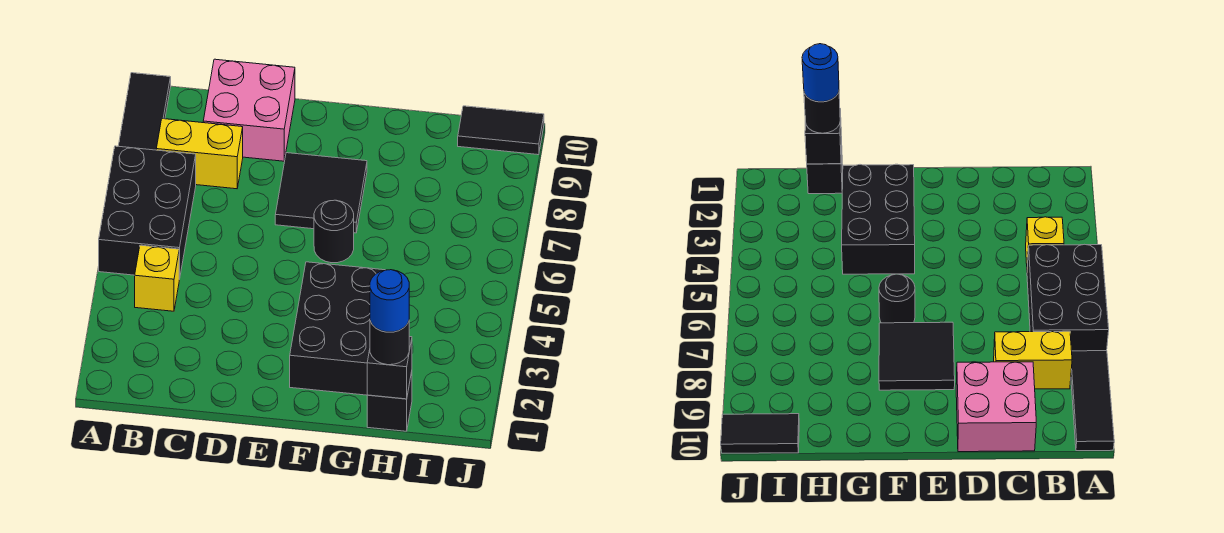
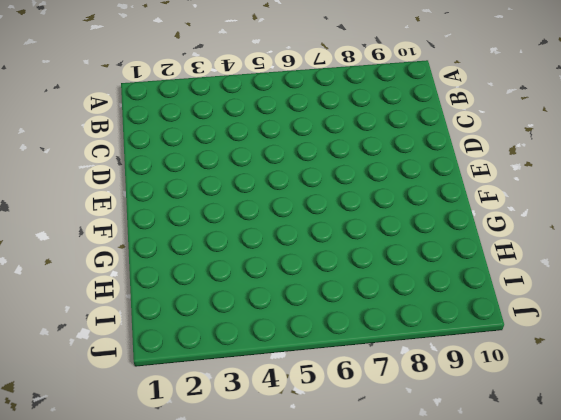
none -> black 2x3 brick [99,146,196,279]
none -> black 1x3 tile [118,73,171,150]
none -> yellow 1x1 brick [135,245,179,311]

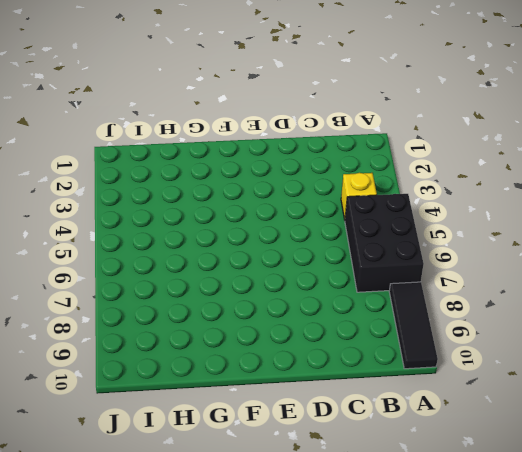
none -> yellow 1x2 brick [156,119,243,189]
none -> pink 2x2 brick [203,59,295,161]
none -> black 2x2 tile [275,153,367,233]

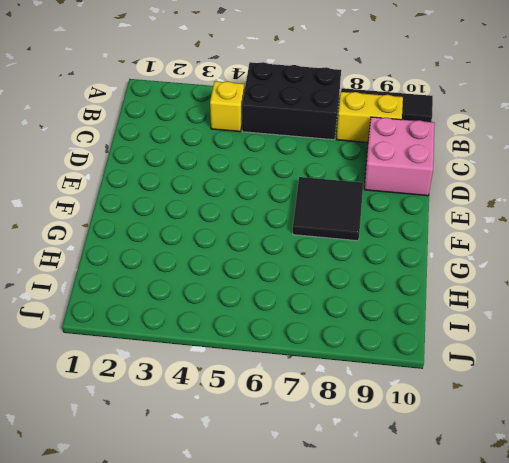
yellow 1x2 brick [336,92,403,143] -> yellow 1x2 brick turned to [156,119,243,189]
none -> black 2x3 brick [290,262,384,395]
none -> black 1x1 round brick [314,200,354,263]
none -> black 1x1 brick [367,372,412,431]

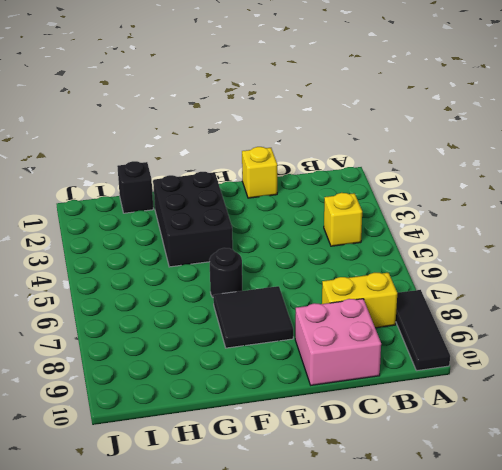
yellow 1x1 brick [242,147,277,198] -> none
none -> black 2x3 brick [99,146,196,279]
none -> black 1x2 tile [458,106,544,155]
none -> black 1x1 brick [367,336,412,399]

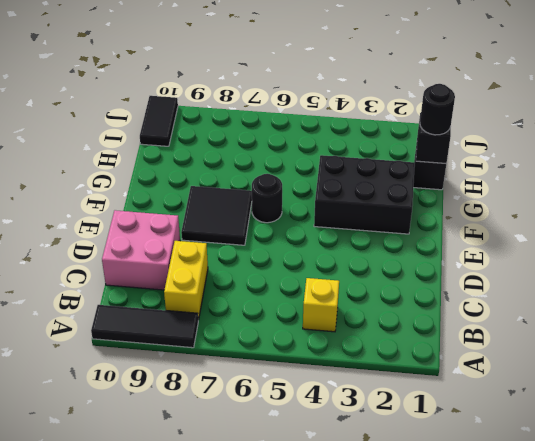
none -> black 2x3 brick [99,146,196,279]
none -> blue 1x1 round brick [370,270,409,332]

